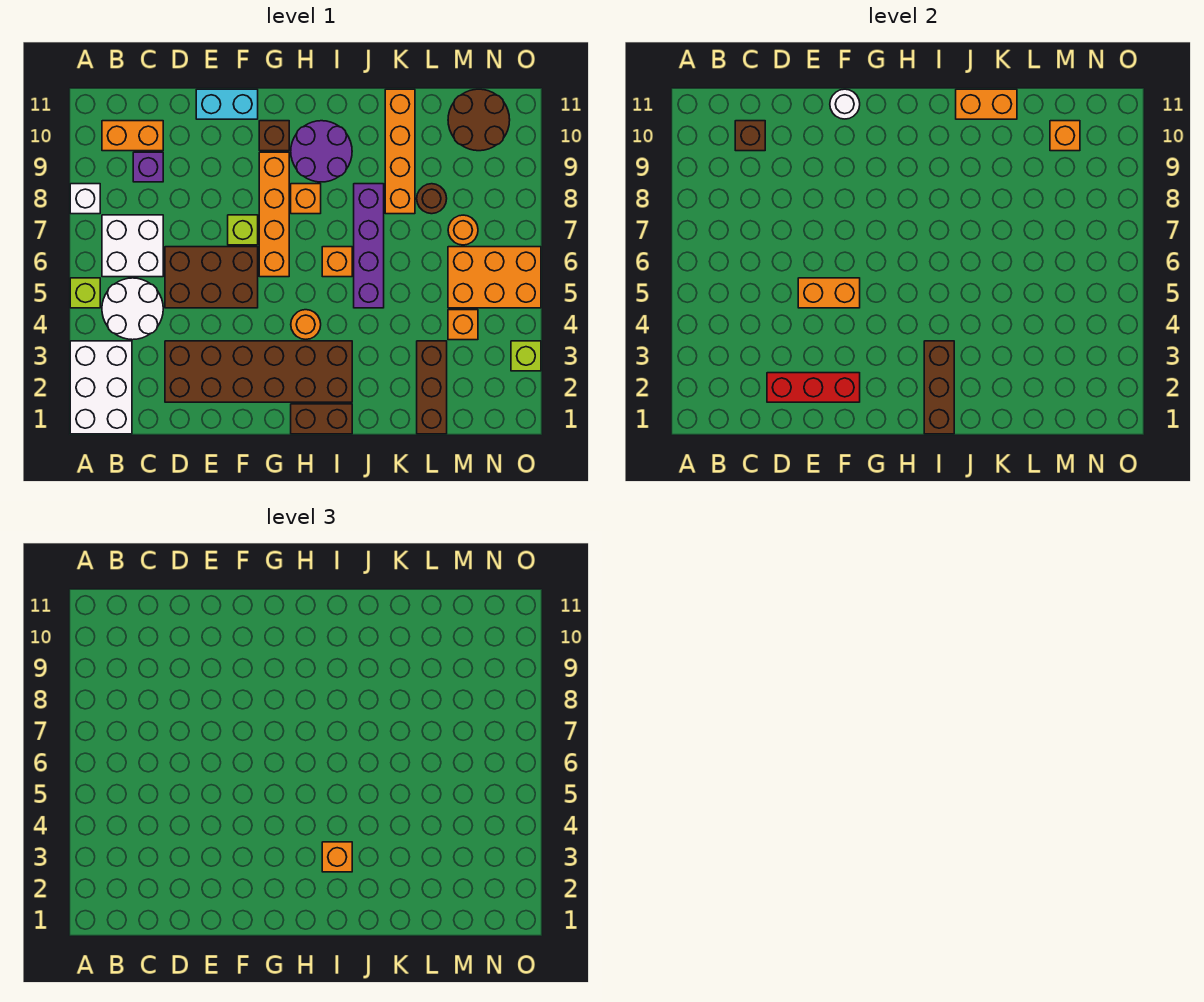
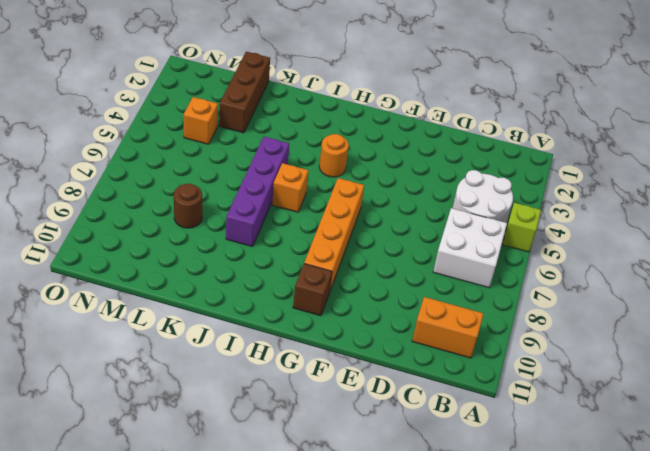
none -> white 2x3 brick [70,341,132,434]
none -> white 1x1 brick [70,184,100,214]
none -> purple 1x1 brick [133,152,163,182]
none -> brown 2x6 brick [165,341,352,402]

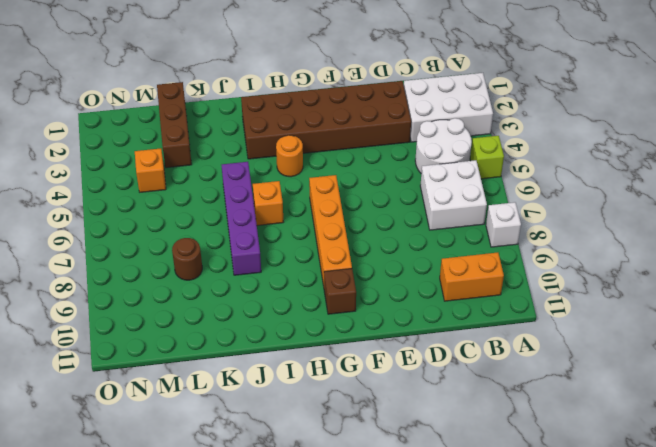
white 2x3 brick [404,73,493,142] -> white 2x3 brick turned to [70,341,132,434]
none -> purple 1x1 brick [133,152,163,182]
none -> brown 2x3 brick [165,247,258,308]
none -> cyan 1x2 brick [196,89,258,119]
none -> lime 1x1 brick [228,215,258,245]

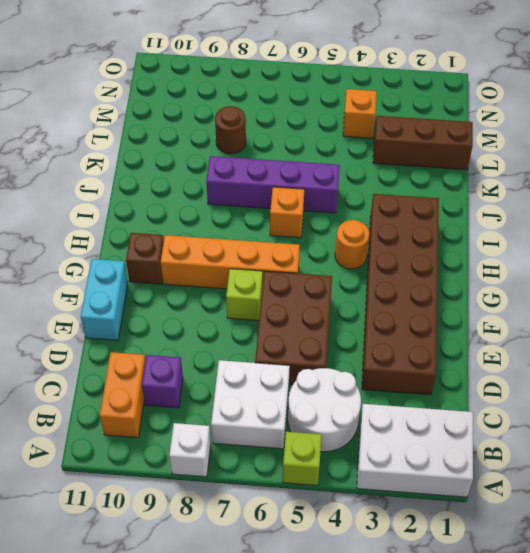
none -> brown 1x2 brick [291,404,352,434]
none -> orange 1x1 brick [291,184,321,214]
none -> purple 2x2 round brick [291,121,352,182]
none -> orange 1x4 brick [385,89,415,214]

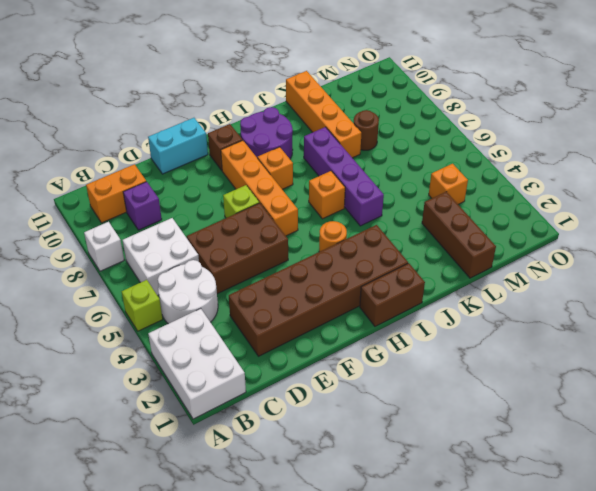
none -> orange 2x3 brick [448,247,541,308]
none -> orange 1x1 round brick [448,215,478,245]
none -> brown 2x2 round brick [448,89,510,151]
none -> lime 1x1 brick [511,341,541,371]

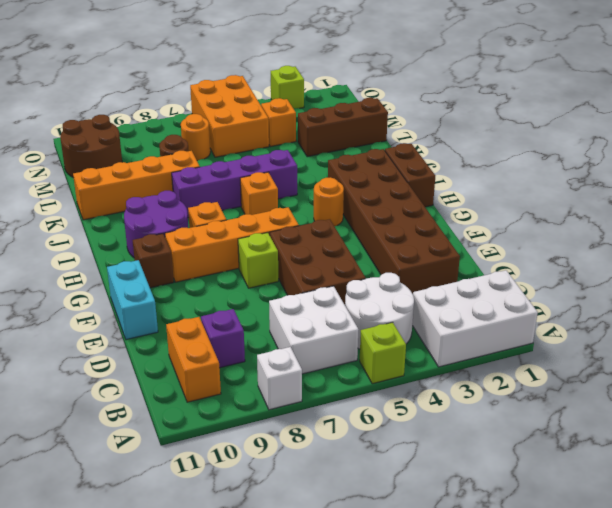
none -> brown 1x1 brick [735,121,765,151]
none -> red 1x3 brick [767,373,860,402]
none -> orange 1x2 brick [798,278,860,308]
none -> white 1x1 round brick [830,89,860,119]

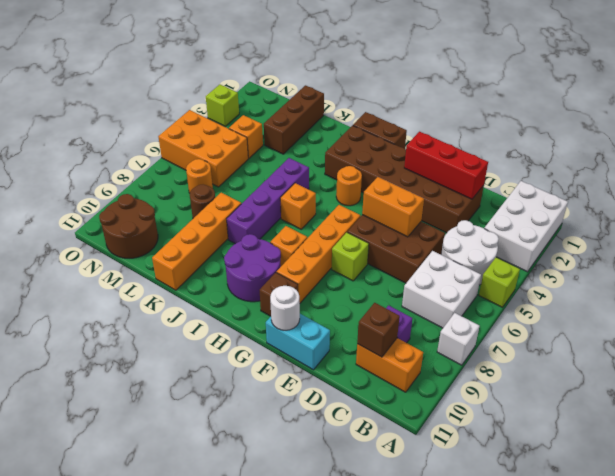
none -> brown 1x3 brick [924,341,954,434]
none -> orange 1x2 brick [956,89,1017,119]
none -> orange 1x1 brick [1050,121,1080,151]
none -> orange 1x1 brick [322,842,352,872]

